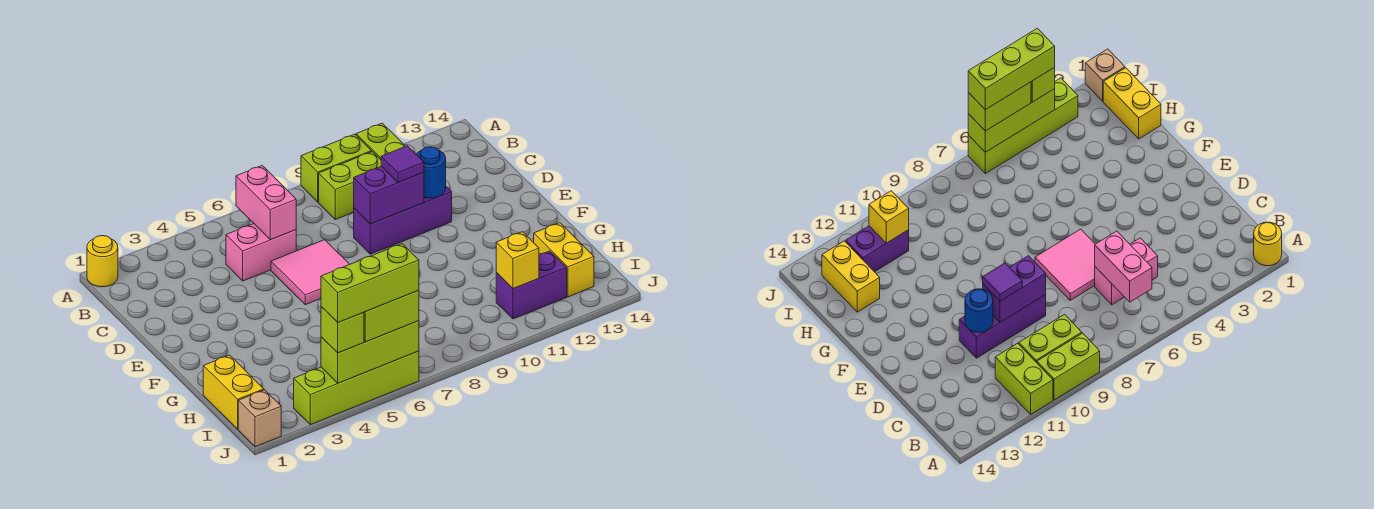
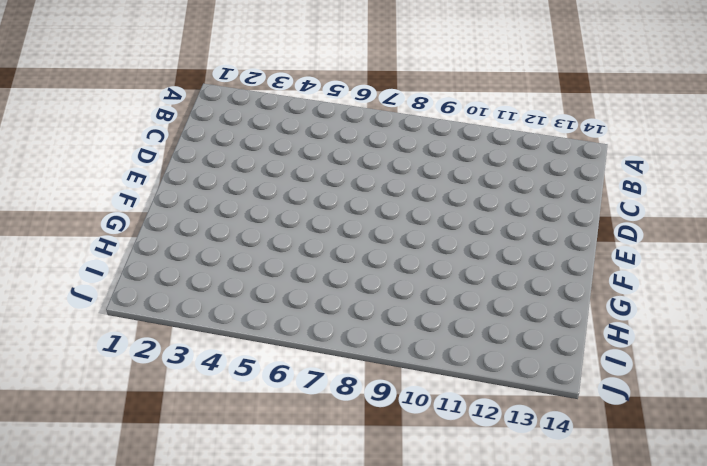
none -> yellow 1x1 round brick [87,236,118,287]
none -> lime 1x2 brick [301,134,372,202]
none -> lime 1x2 brick [356,123,405,160]

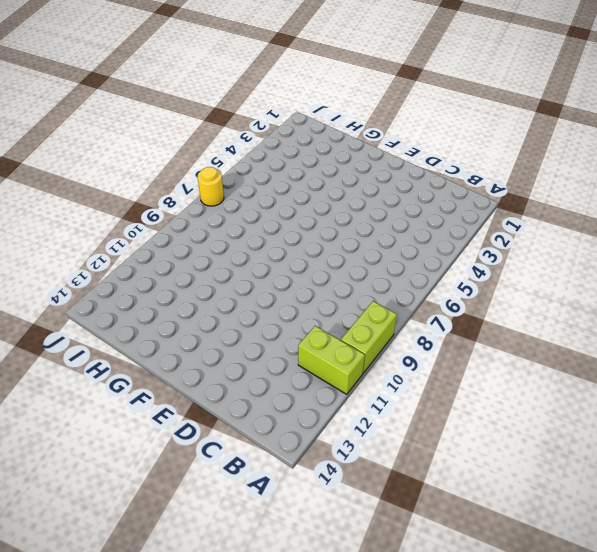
yellow 1x1 round brick [197,167,224,206] -> yellow 1x1 round brick moved to [87,236,118,287]
none -> lime 1x2 brick [319,152,381,219]
none -> pink 1x2 brick [226,224,296,281]
none -> pink 2x2 tile [271,240,350,305]

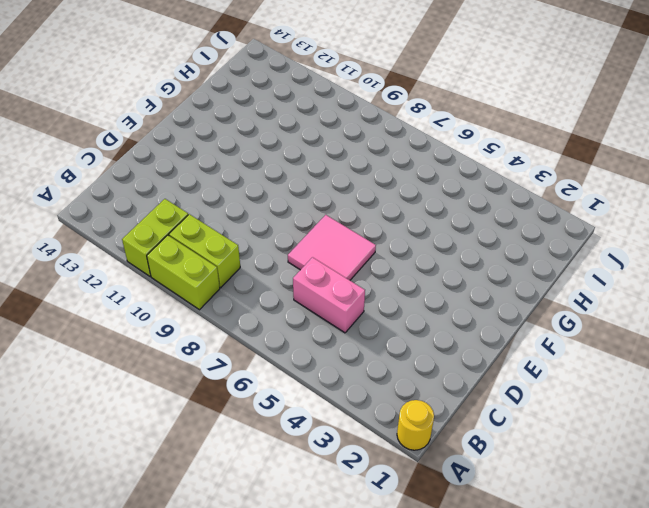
none -> purple 1x3 brick [354,187,452,254]
none -> yellow 1x2 brick [203,355,264,429]
none -> yellow 1x2 brick [534,223,594,297]

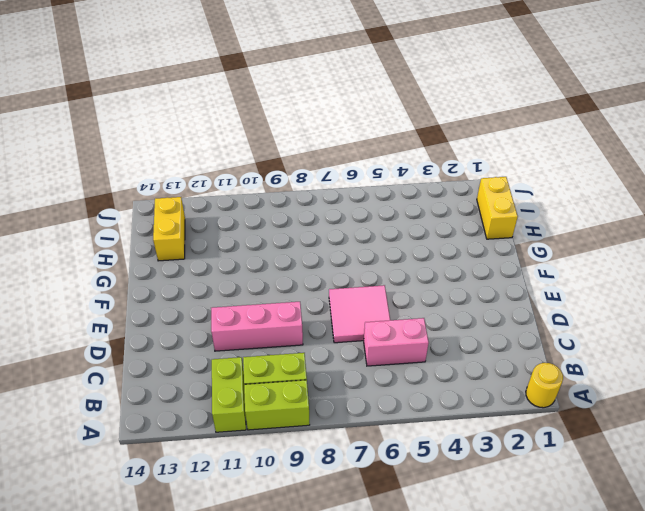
pink 1x3 brick [211,302,303,351] -> purple 1x3 brick [354,187,452,254]
none -> purple 1x2 brick [496,251,567,319]
none -> tan 1x1 brick [238,390,281,447]
none -> lime 1x4 brick [294,351,419,425]

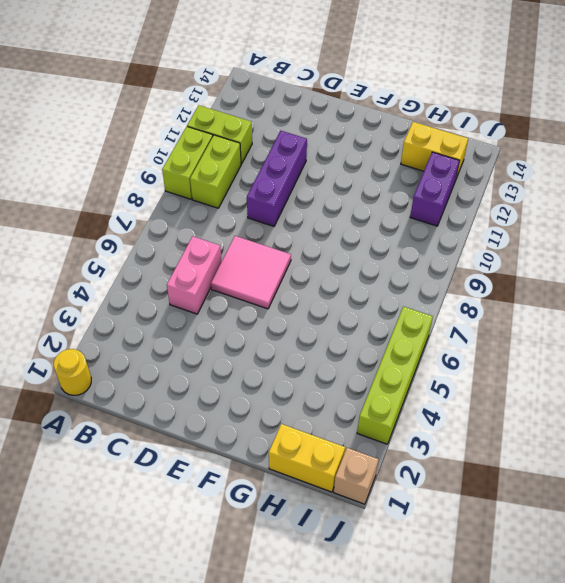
none -> pink 1x2 brick [236,166,296,240]
none -> purple 1x2 brick [354,166,424,224]
none -> blue 1x1 round brick [416,147,446,198]

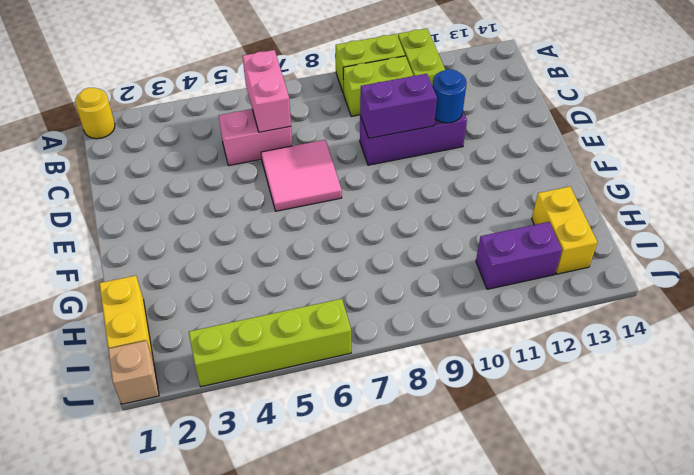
none -> yellow 1x1 brick [496,232,539,289]
none -> lime 1x3 brick [321,321,419,383]
none -> purple 1x1 tile [381,146,424,182]

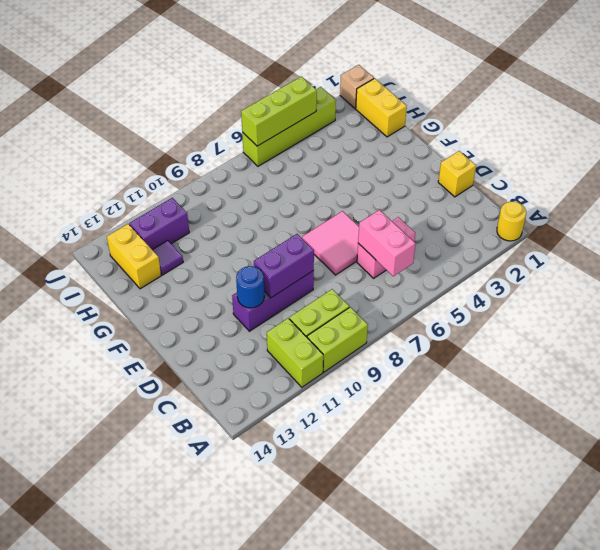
yellow 1x1 brick [438,151,476,197] -> yellow 1x1 brick moved to [496,232,539,289]
purple 1x1 tile [152,240,183,275] -> purple 1x1 tile moved to [381,146,424,182]
none -> lime 1x1 brick [321,307,364,353]
none -> lime 1x2 brick [364,290,419,342]
none -> lime 1x3 brick [321,244,419,322]

